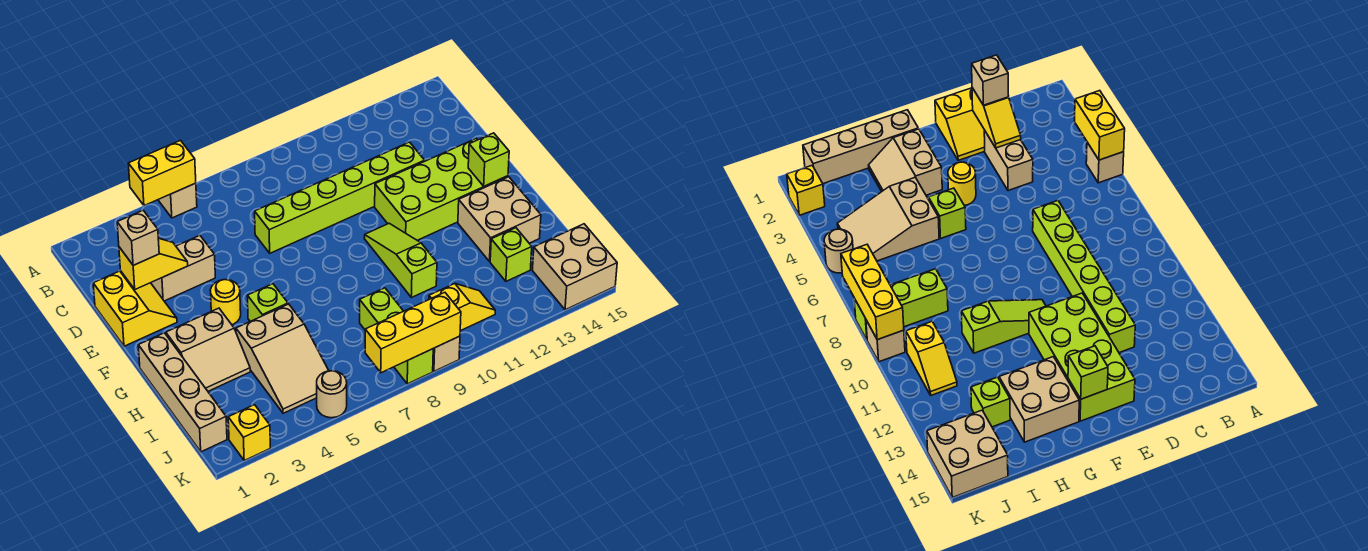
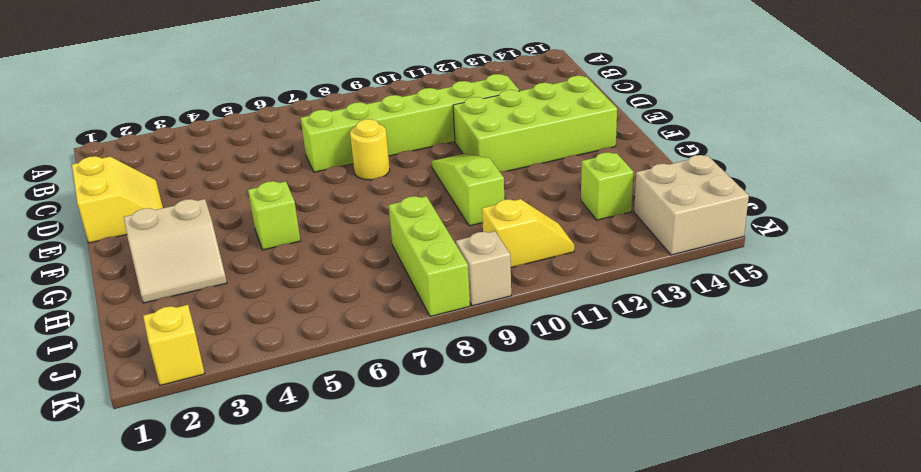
yellow 1x1 round brick [350,119,390,180] -> yellow 1x1 round brick moved to [210,280,241,325]
none -> tan 1x1 brick [158,183,197,218]
none -> tan 1x2 brick [151,236,215,301]
none -> tan 1x4 brick [138,333,227,452]

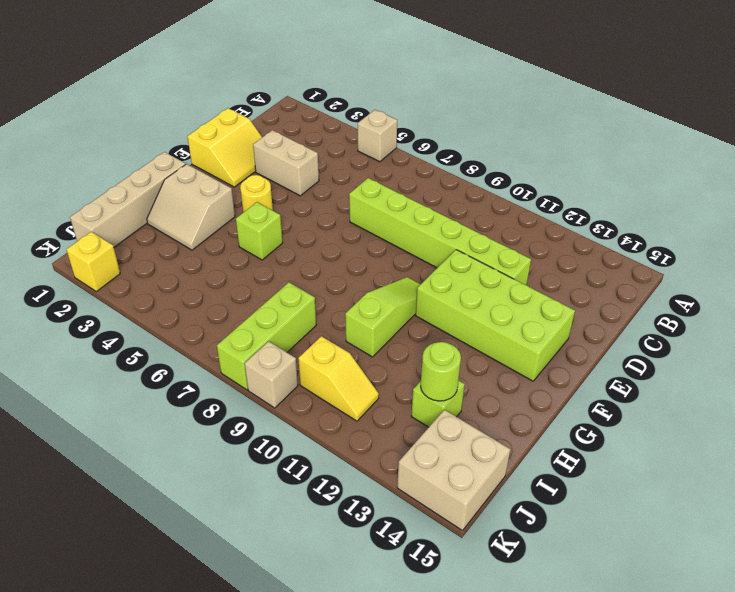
lime 1x1 round brick [421,342,461,401] -> none
none -> tan 2x2 brick [458,177,541,262]
none -> tan 2x3 slope [236,304,329,413]
none -> tan 1x1 round brick [317,371,347,418]

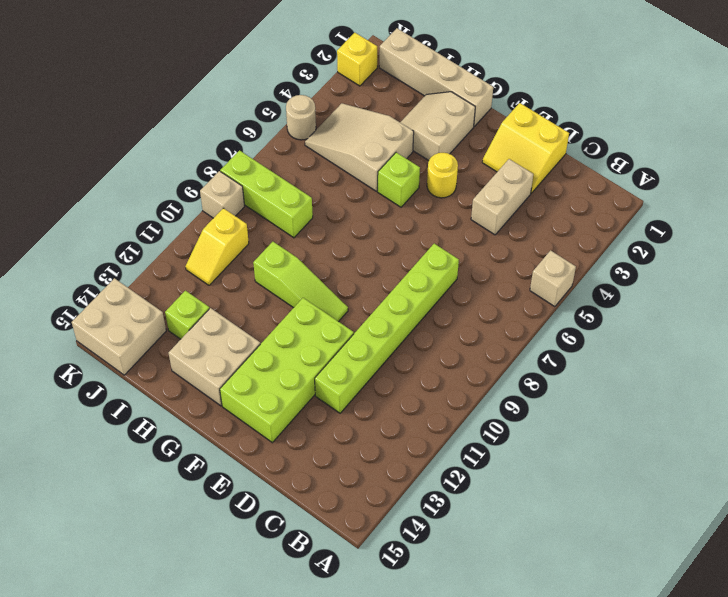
none -> yellow 1x2 brick [128,140,196,206]
none -> yellow 1x2 slope [119,238,188,289]
none -> lime 1x1 brick [468,133,509,186]

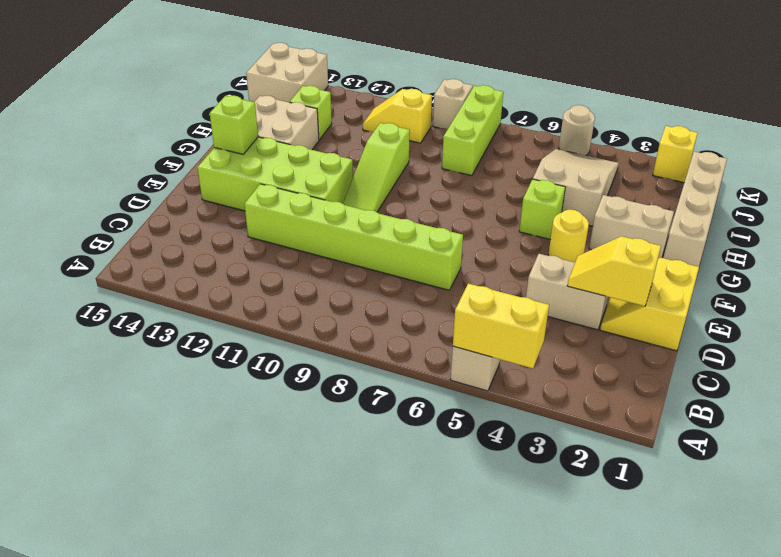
none -> yellow 1x3 brick [365,292,461,373]
none -> tan 1x1 brick [117,210,159,265]

